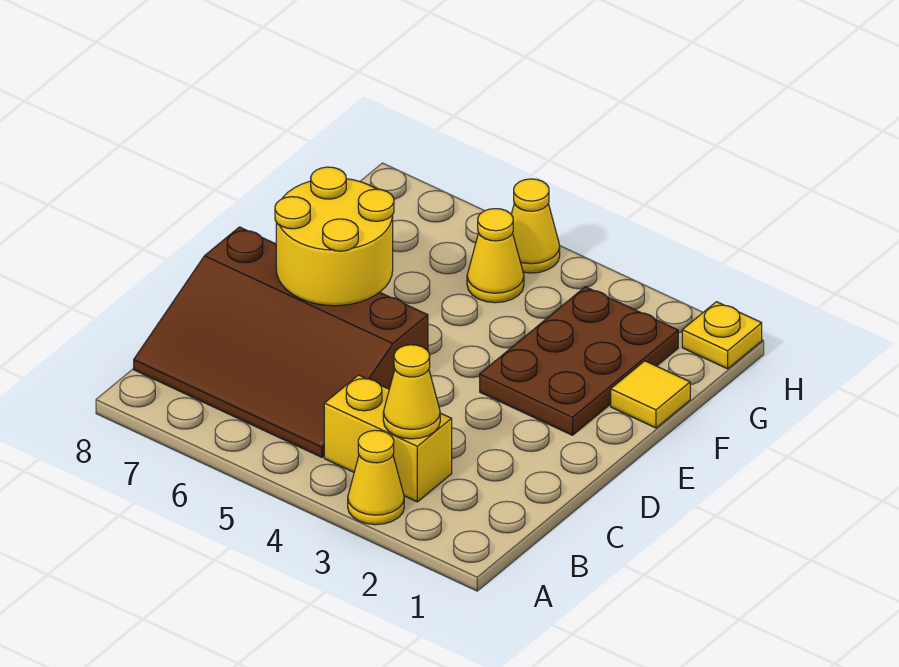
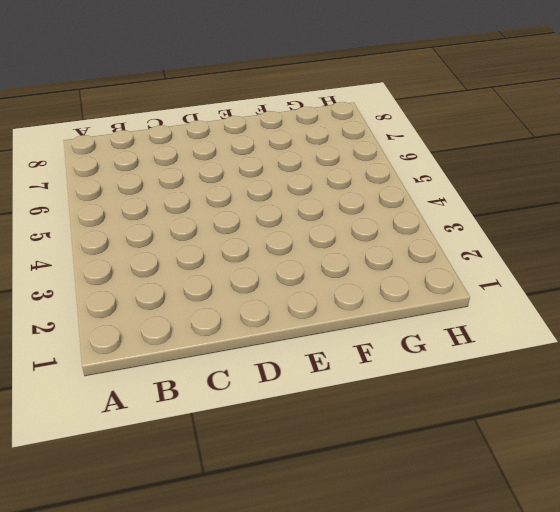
none -> yellow 1x1 cone [348,430,404,525]
none -> yellow 1x2 brick [324,375,452,502]

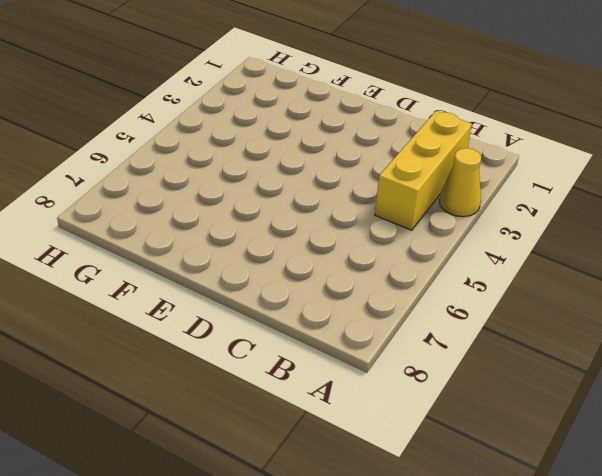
yellow 1x3 brick [375,111,472,230] -> yellow 1x2 brick [324,375,452,502]
none -> brown 3x4 slope [134,227,428,457]
none -> brown 2x3 plate [480,287,678,435]

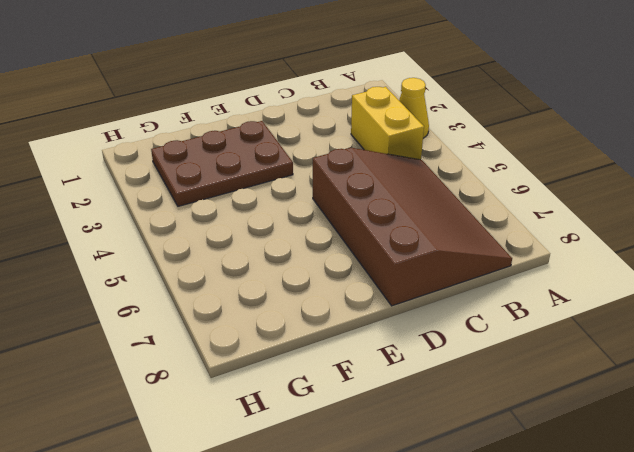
none -> yellow 1x1 tile [611,361,690,428]
none -> yellow 1x1 cone [467,209,524,303]

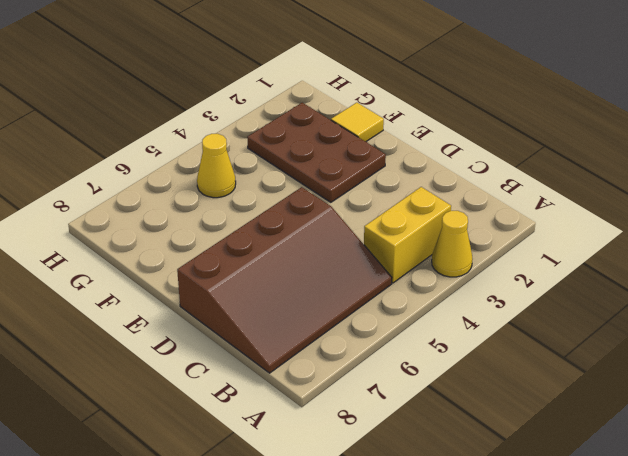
none -> yellow 1x1 plate [682,302,762,369]
none -> yellow 1x1 cone [511,179,560,273]

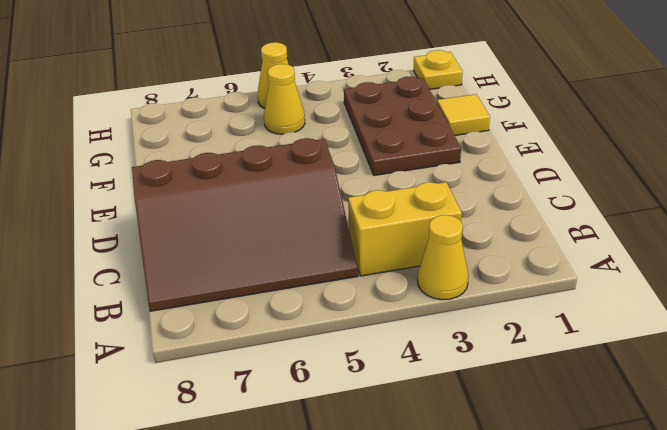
none -> yellow 1x1 cone [383,345,440,439]
none -> yellow 2x2 round brick [275,167,394,306]

